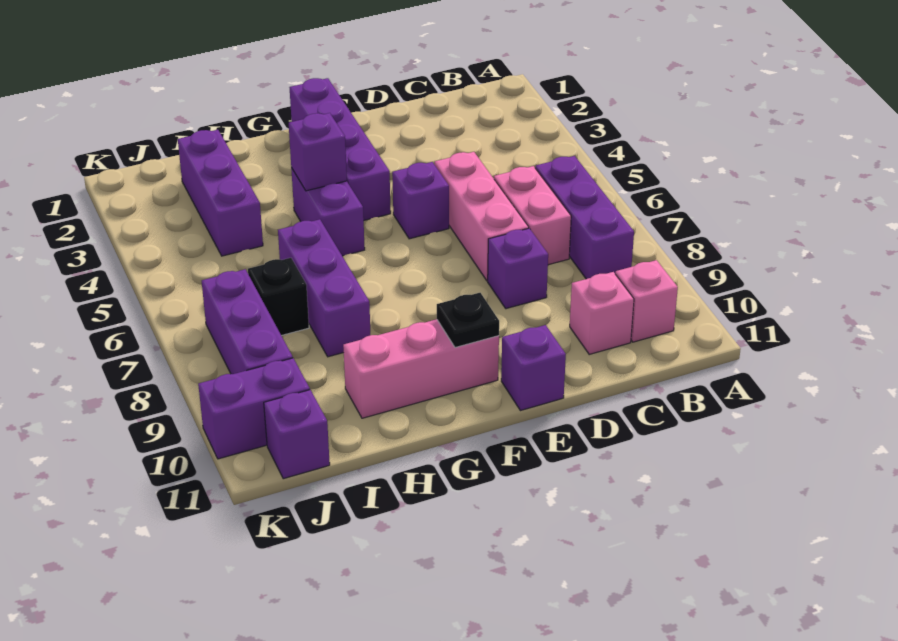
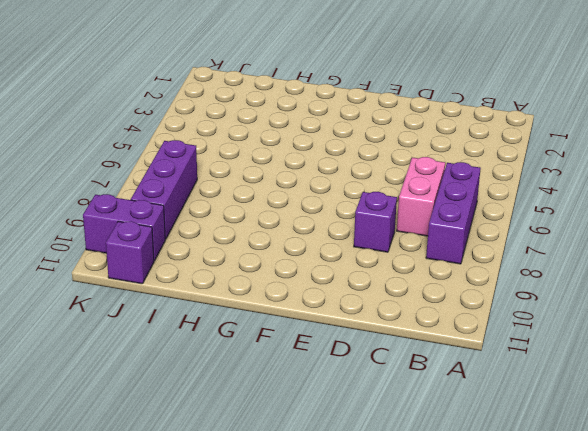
none -> pink 1x1 brick [615,260,678,342]
none -> pink 1x1 brick [570,272,634,354]
none -> pink 1x3 brick [435,152,529,281]

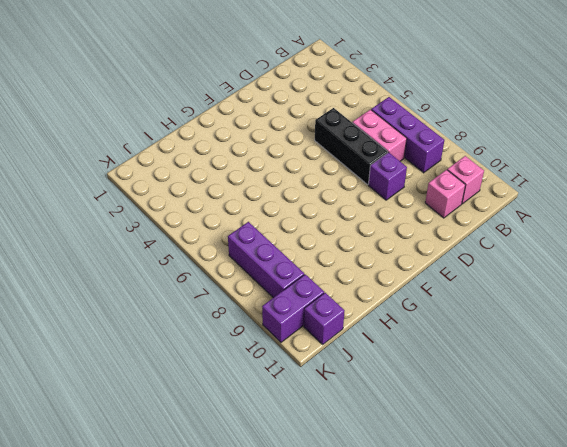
black 1x3 brick [315,108,388,185] -> pink 1x3 brick [435,152,529,281]
none -> purple 1x1 brick [392,162,449,239]
none -> purple 1x1 brick [501,325,566,411]
none -> purple 1x4 brick [290,78,391,220]

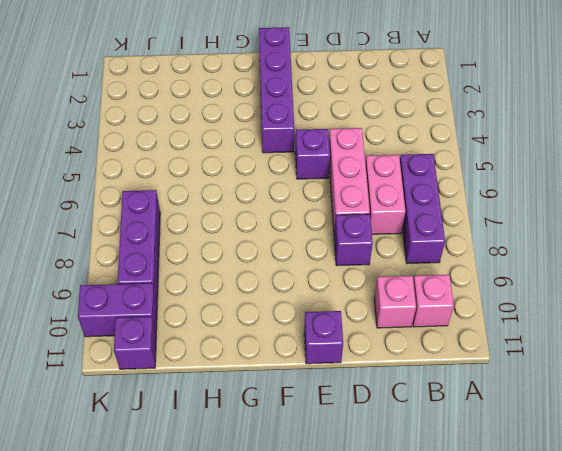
none -> pink 1x3 brick [343,319,499,418]
none -> purple 1x2 brick [291,168,365,256]
none -> purple 1x3 brick [278,219,370,357]

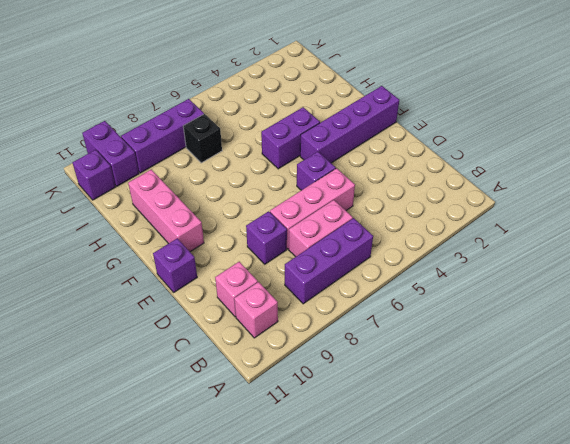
none -> purple 1x3 brick [278,219,370,357]
none -> purple 1x3 brick [178,130,263,256]
none -> black 1x1 plate [437,293,499,348]

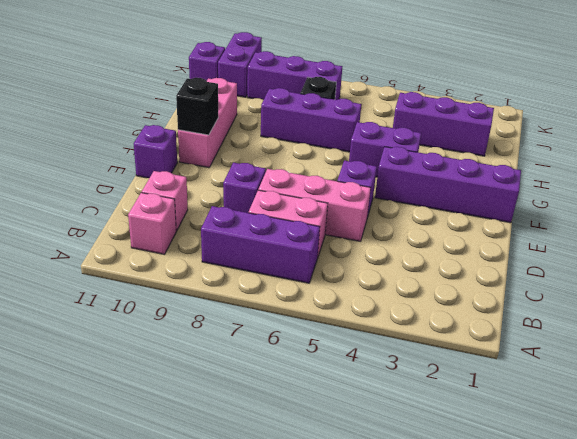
black 1x1 brick [176,78,218,135] -> black 1x1 plate [437,293,499,348]
none -> purple 1x1 brick [289,113,347,191]

